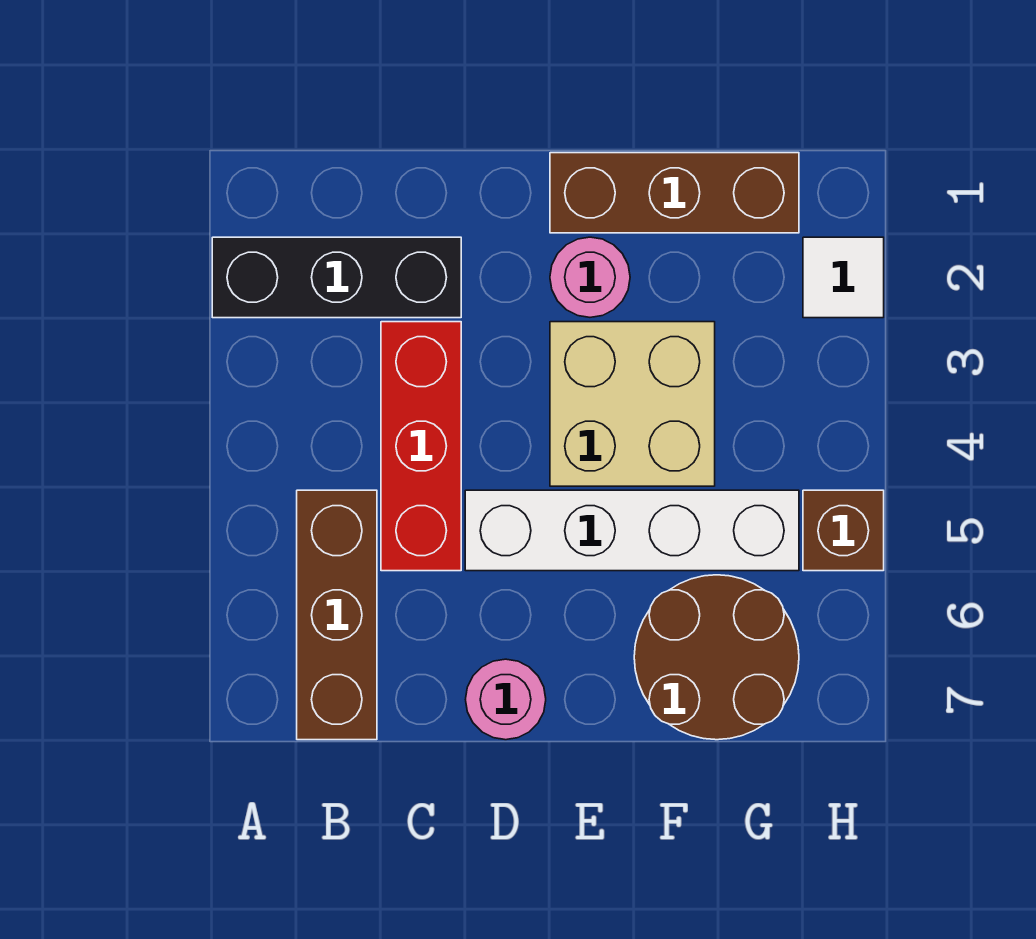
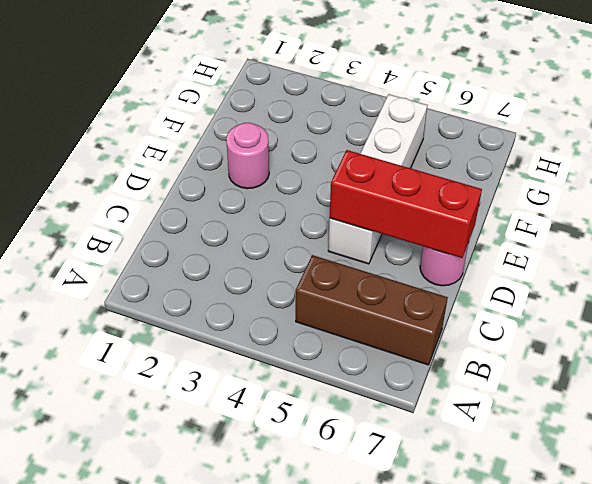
red 1x3 brick [330,150,482,258] -> red 1x3 brick moved to [381,322,461,571]
none -> black 1x3 brick [212,237,461,318]
none -> brown 1x3 brick [550,153,799,233]

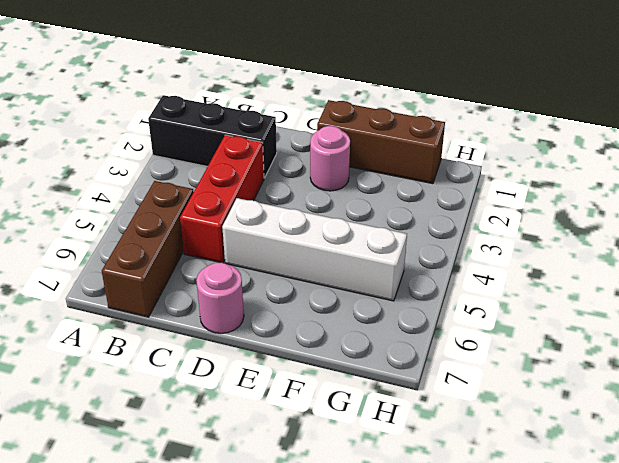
none -> tan 2x2 brick [550,322,715,486]
none -> brown 2x2 round brick [634,575,799,740]

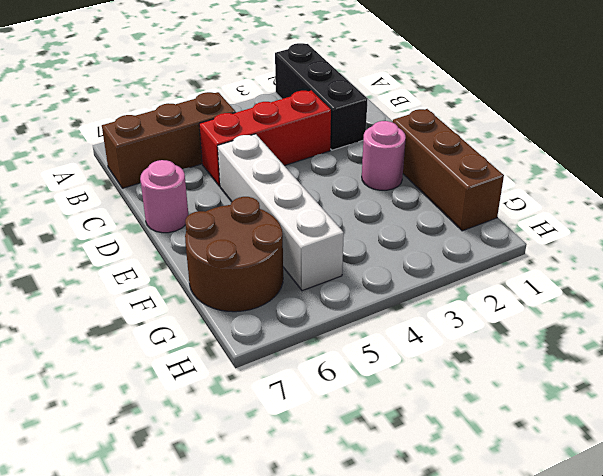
none -> tan 2x2 brick [550,322,715,486]
none -> white 1x1 tile [803,237,884,318]

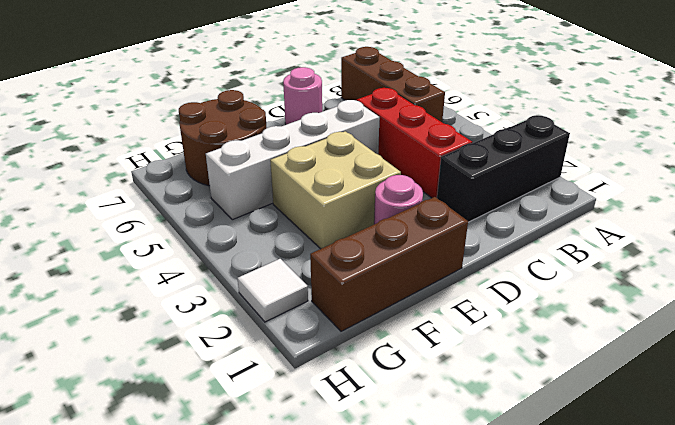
none -> brown 1x1 brick [803,490,884,571]

